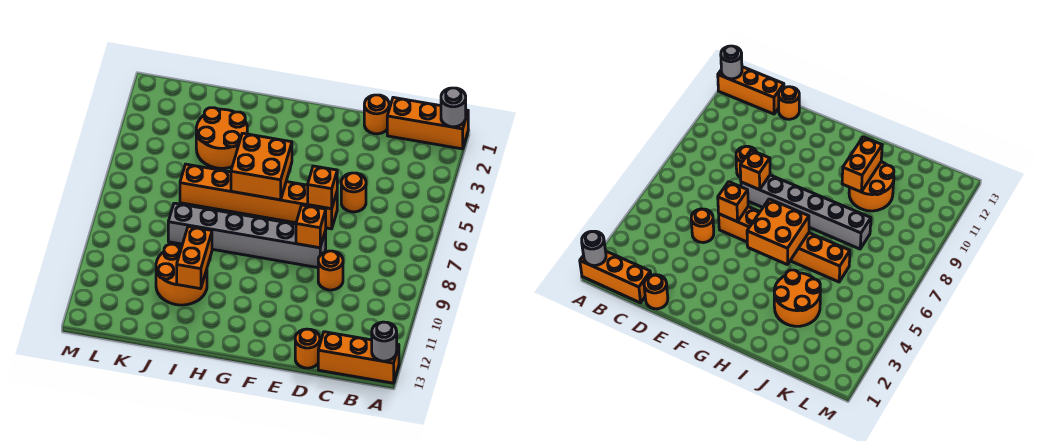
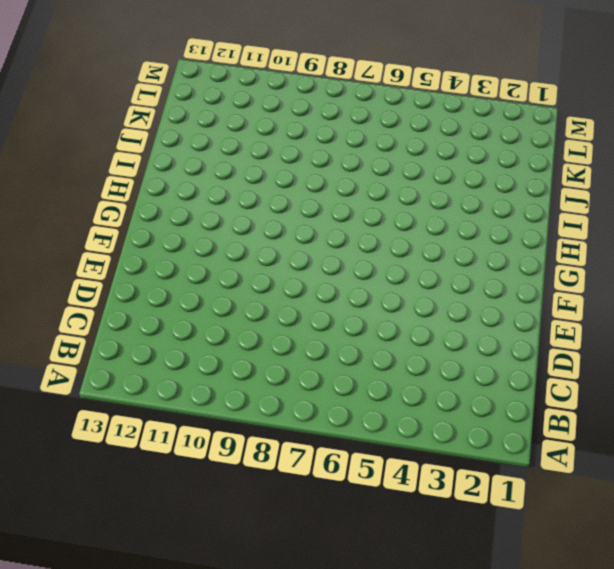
none -> orange 1x3 brick [387,97,468,149]
none -> orange 1x3 brick [318,332,399,383]
none -> orange 1x1 round brick [364,95,389,134]

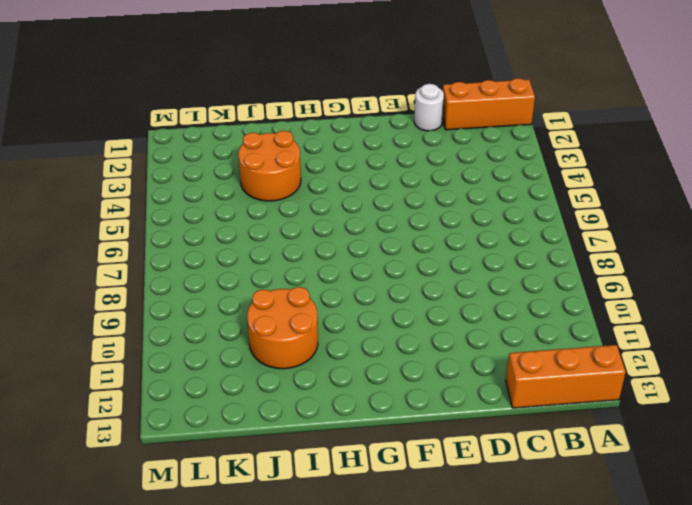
white 1x1 round brick [414,84,444,131] -> orange 1x1 round brick [364,95,389,134]
none -> orange 1x1 round brick [341,173,366,212]
none -> orange 1x1 round brick [318,251,343,290]
none -> orange 1x1 round brick [295,329,320,368]

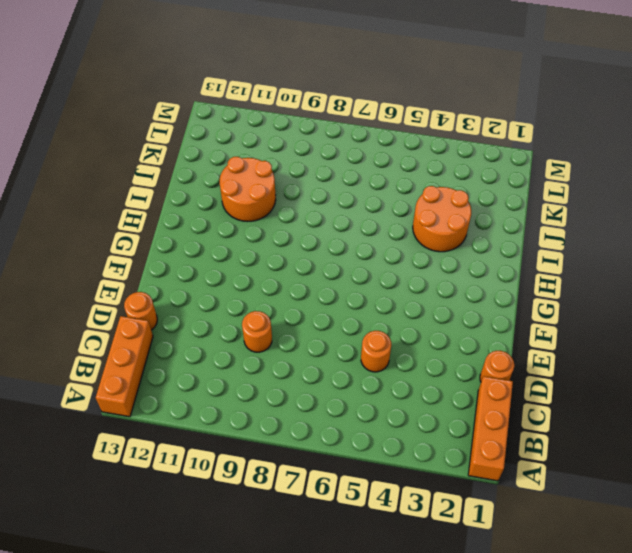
none -> orange 1x6 brick [180,164,337,229]
none -> grey 1x6 brick [168,203,326,268]
none -> grey 1x1 round brick [441,88,466,127]

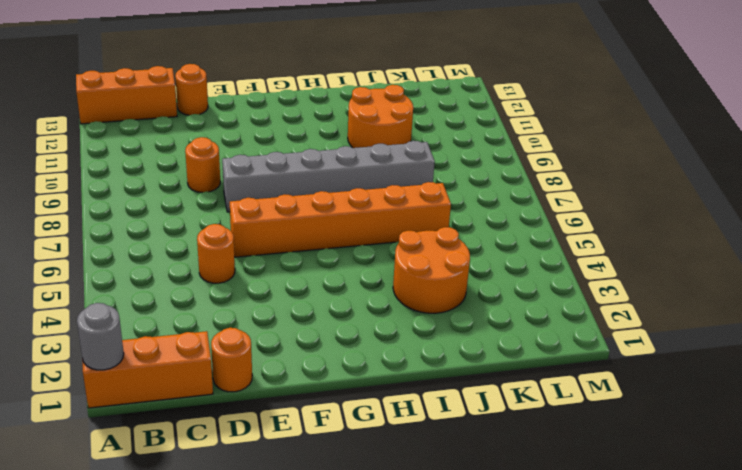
none -> grey 1x1 round brick [372,322,397,361]
none -> orange 1x1 brick [308,166,337,209]
none -> orange 1x1 brick [296,205,326,248]

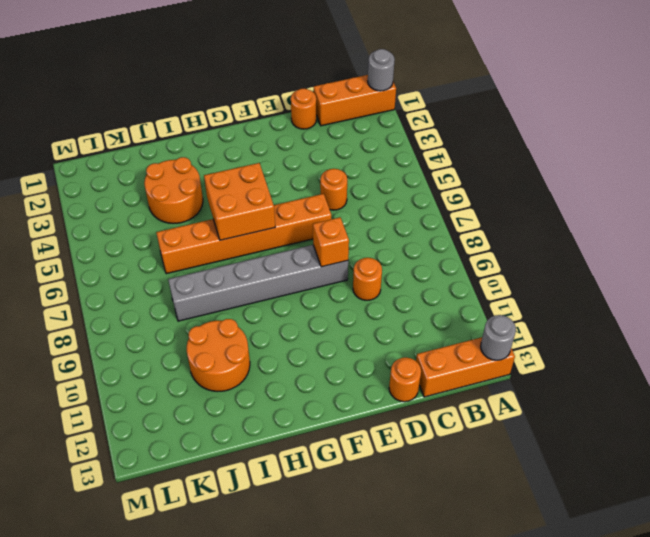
none -> orange 1x1 brick [308,166,337,209]
none -> orange 1x2 brick [177,226,212,289]

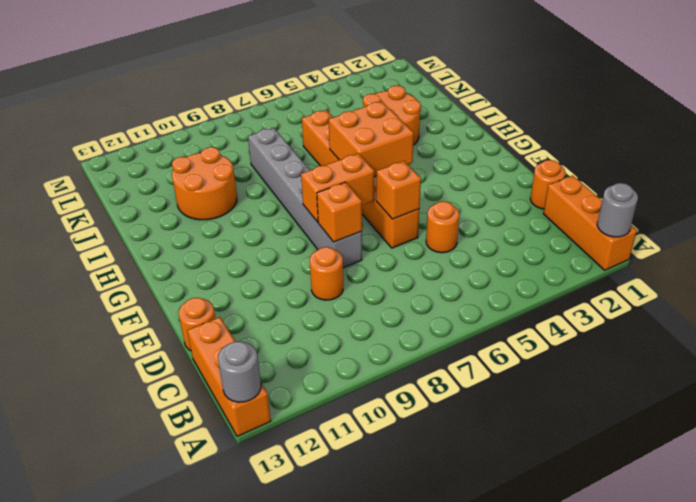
orange 1x2 brick [301,153,374,222] -> orange 1x2 brick moved to [177,226,212,289]

